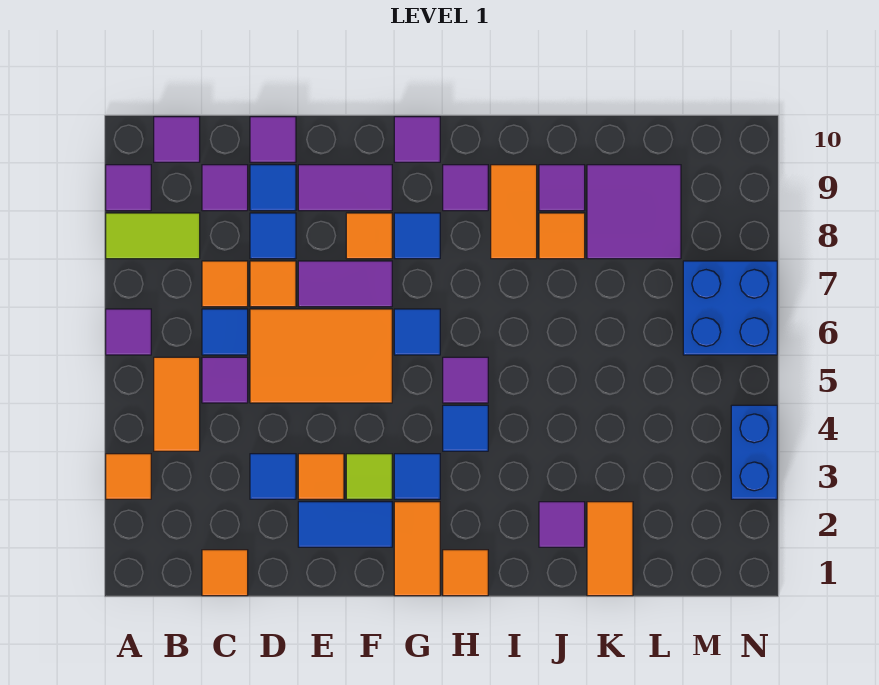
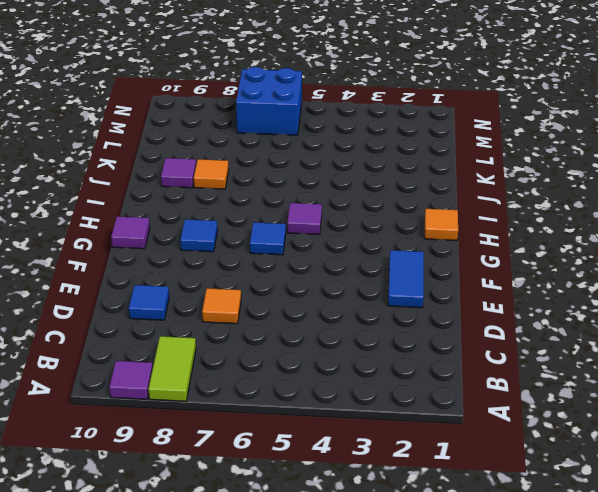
none -> orange 1x1 tile [106,454,151,499]
none -> purple 1x1 tile [106,309,151,355]
none -> orange 1x2 tile [154,357,200,451]
none -> purple 1x1 tile [154,117,200,162]

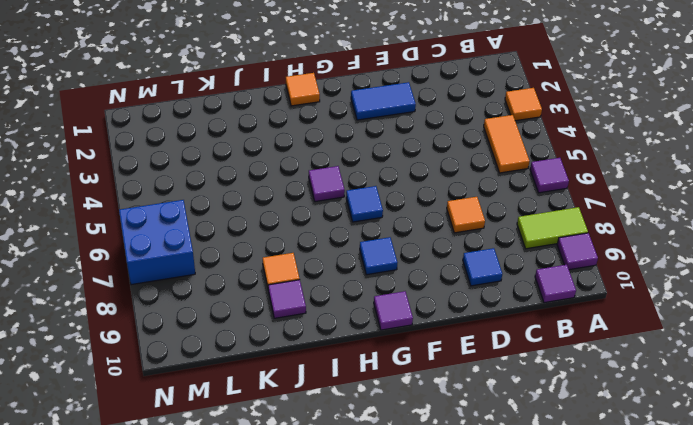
none -> orange 1x1 tile [202,550,248,596]
none -> purple 1x1 tile [202,357,248,403]
none -> blue 1x1 tile [202,309,248,355]
none -> orange 1x1 tile [202,261,248,307]

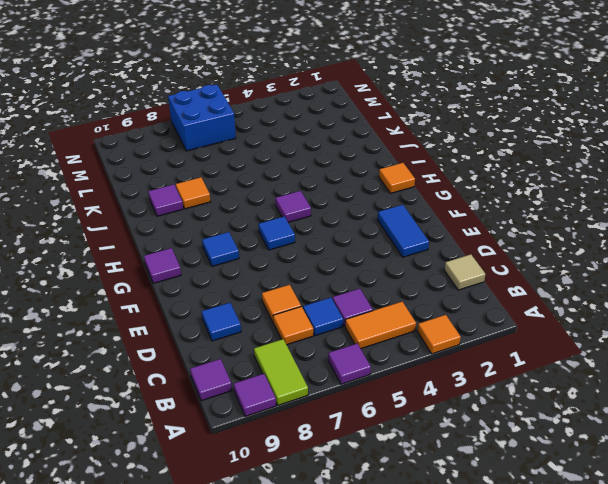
tan 1x1 tile [444,254,486,290] -> orange 1x1 tile [202,550,248,596]
none -> purple 1x1 tile [202,165,248,211]
none -> blue 1x1 tile [250,454,296,499]
none -> orange 2x3 tile [250,309,392,403]
none -> blue 1x1 tile [250,213,296,259]

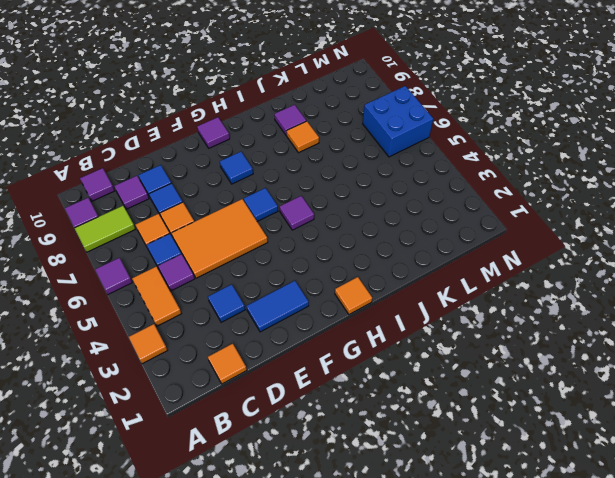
none -> purple 1x1 tile [250,117,296,162]
none -> orange 1x1 tile [298,454,344,499]
none -> purple 1x2 tile [298,261,392,307]
none -> purple 1x2 tile [298,165,392,211]

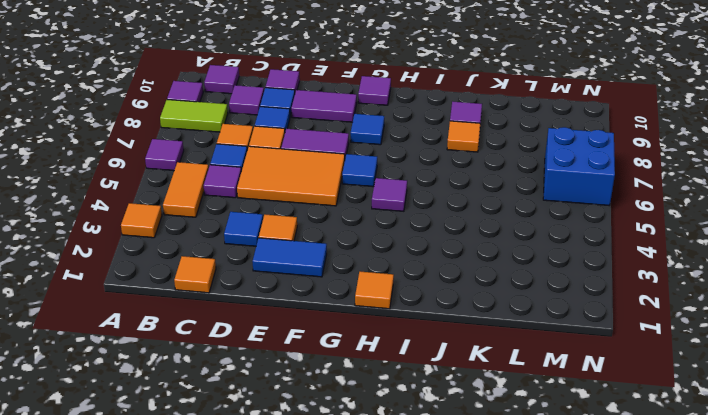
none -> lime 1x1 tile [346,454,392,499]
none -> orange 1x1 tile [346,213,392,259]
none -> orange 1x2 tile [394,502,440,596]
none -> blue 1x1 tile [394,454,440,499]

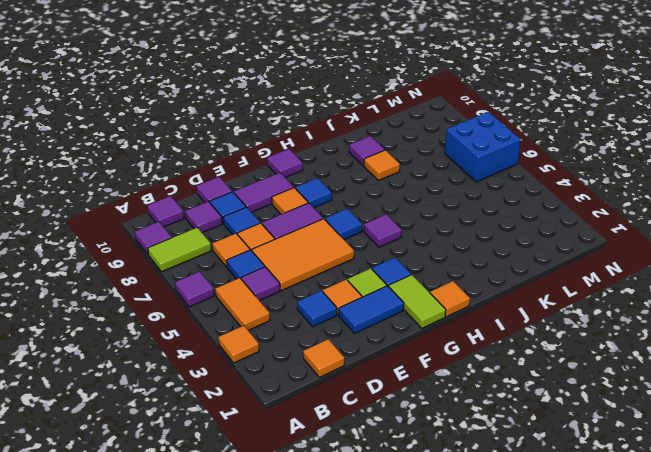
lime 1x2 tile [389,275,446,328] -> orange 1x2 tile [394,502,440,596]
none -> blue 1x1 tile [443,405,488,451]
none -> purple 1x1 tile [443,165,488,211]
none -> orange 1x2 tile [491,165,537,259]
none -> purple 1x1 tile [539,502,585,547]

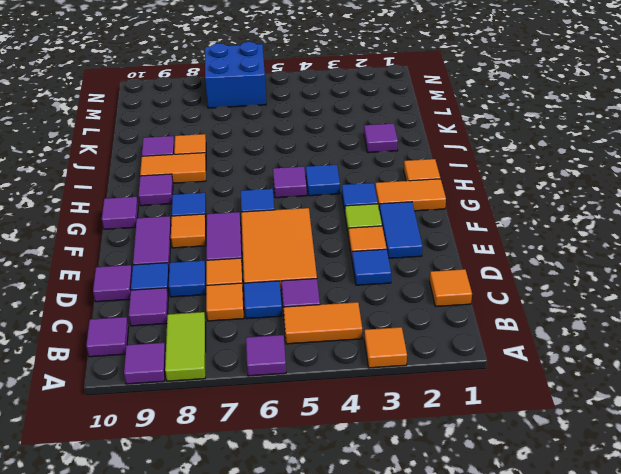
none -> orange 1x2 tile [587,502,633,596]
none -> purple 2x2 tile [587,165,681,259]
none -> blue 1x2 brick [731,405,777,499]

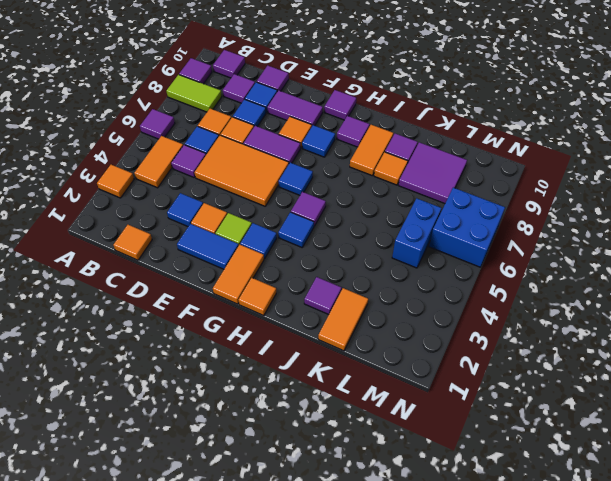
blue 1x2 brick [392,198,441,268] -> blue 1x2 brick moved to [731,405,777,499]

